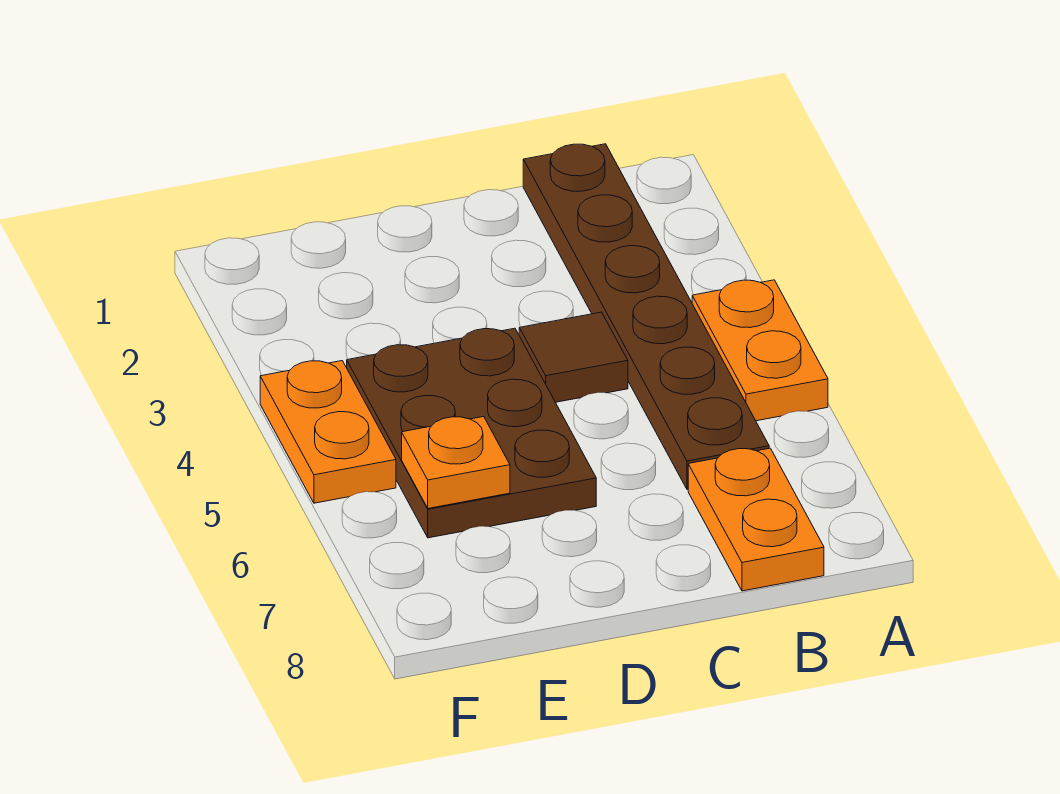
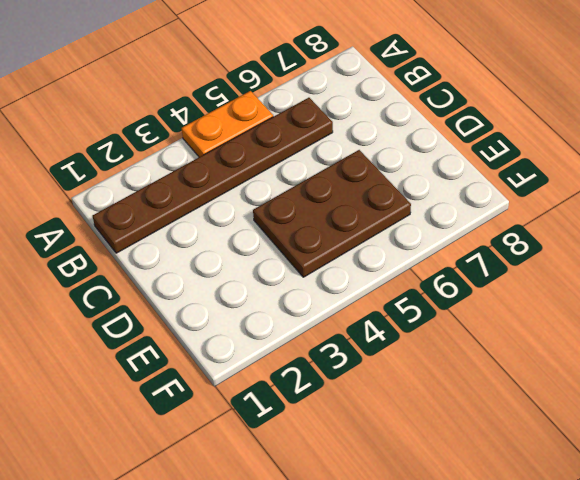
none -> orange 1x2 plate [688,448,824,591]
none -> brown 1x1 tile [519,312,628,402]

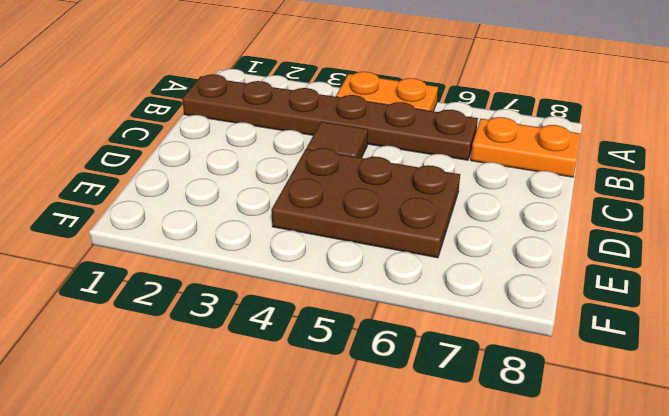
none -> orange 1x2 plate [260,361,396,503]
none -> orange 1x1 plate [402,417,510,508]

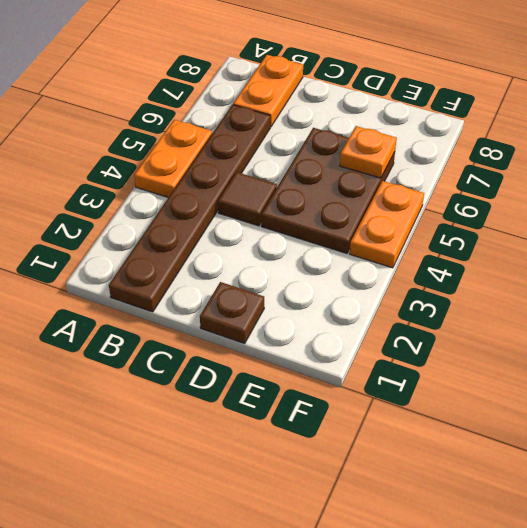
brown 1x1 plate [200,282,264,343] -> none

